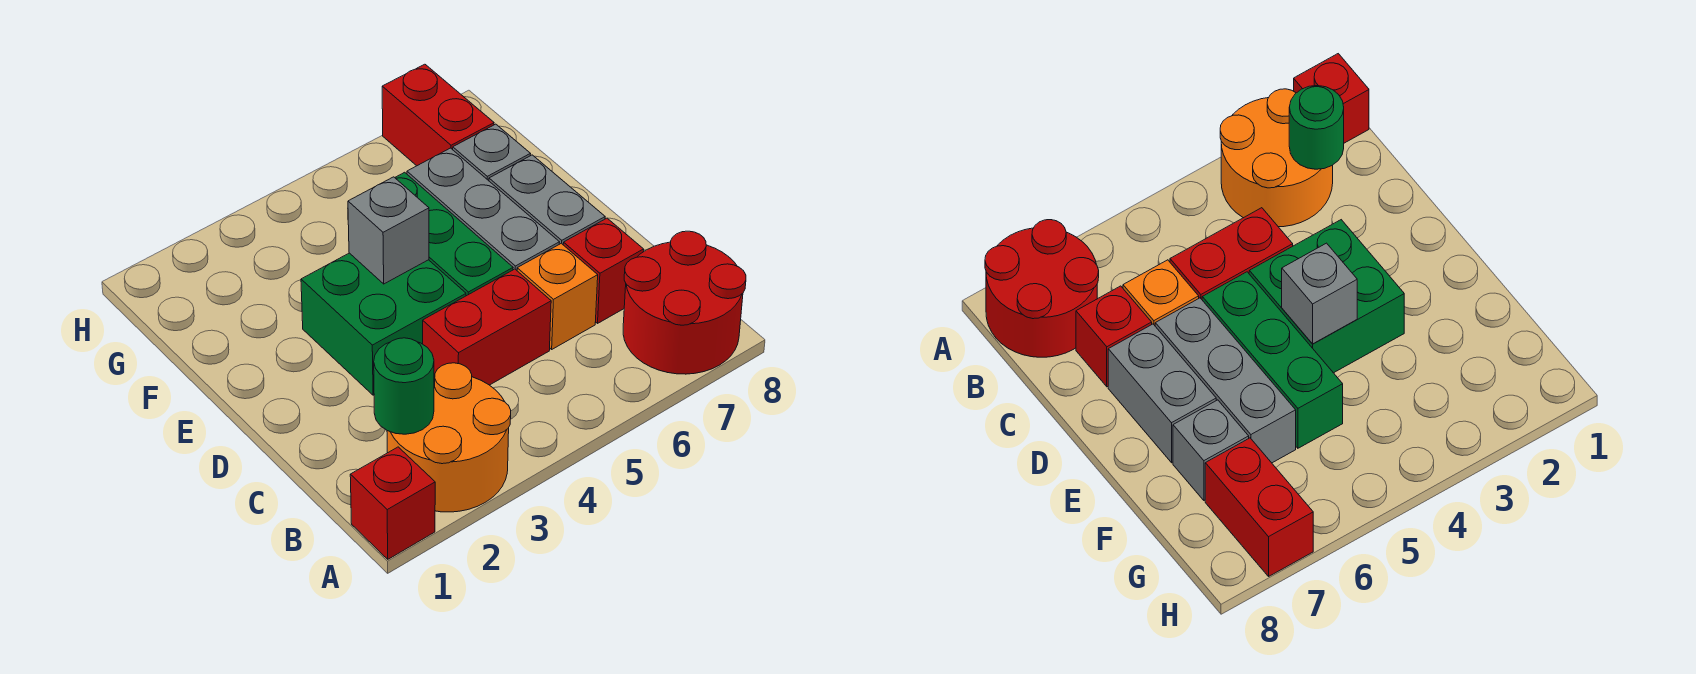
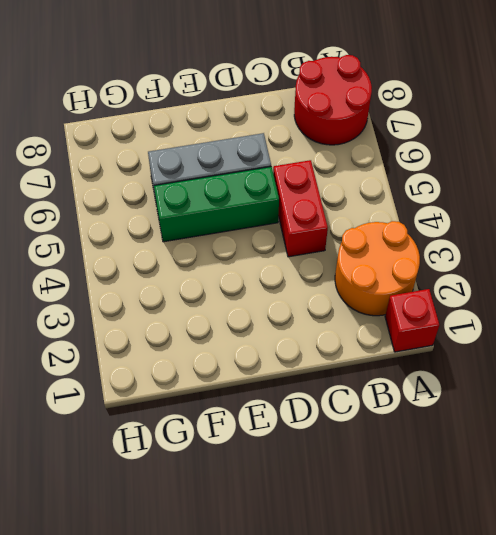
none -> orange 1x1 brick [517,243,598,349]
none -> red 1x1 brick [563,218,644,323]
none -> green 2x2 brick [301,253,466,395]

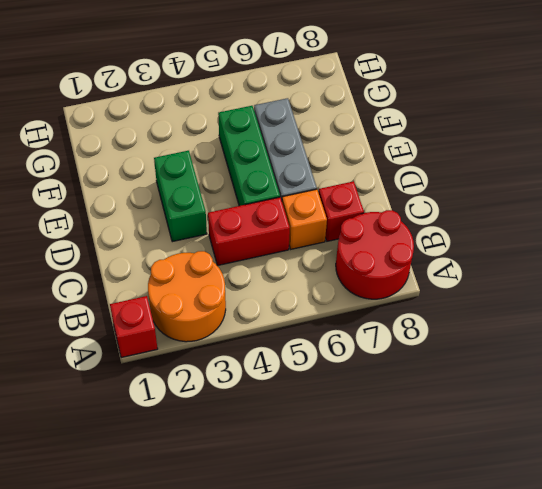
green 1x2 brick [154,151,207,242] -> green 2x2 brick [301,253,466,395]
none -> grey 1x2 brick [489,155,605,244]
none -> grey 1x1 brick [453,124,530,181]
none -> red 1x2 brick [382,64,494,166]

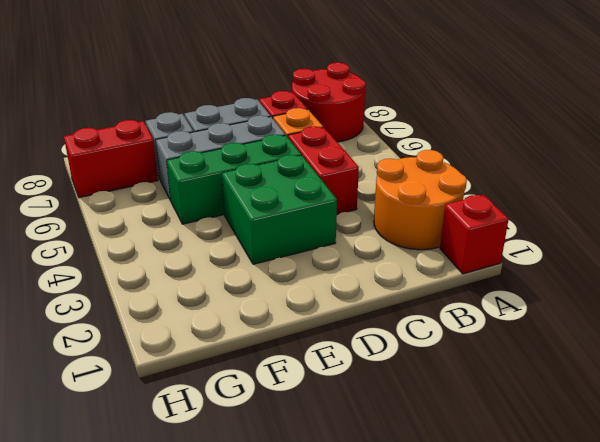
none -> green 1x1 round brick [374,338,434,434]
none -> grey 1x1 brick [348,177,429,284]

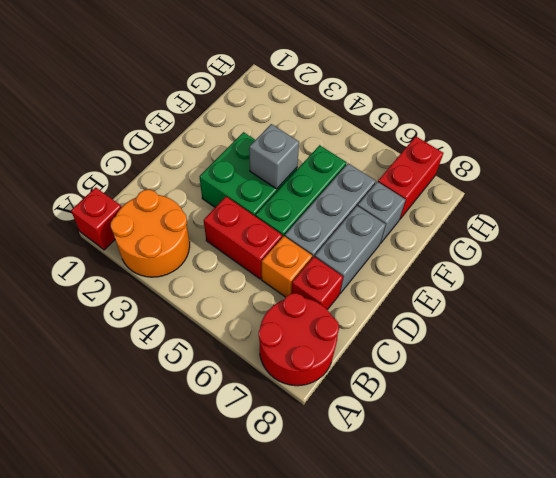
none -> green 1x1 round brick [374,338,434,434]

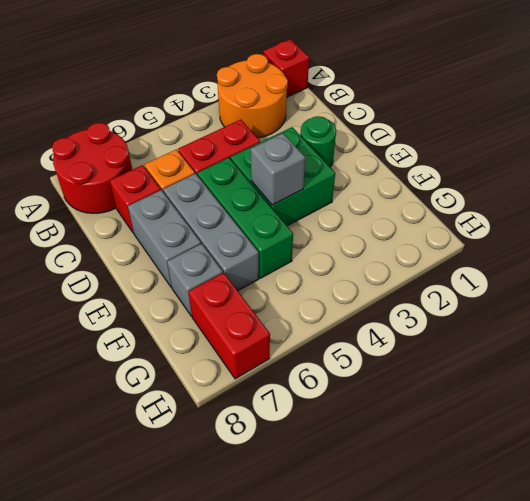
green 1x1 round brick [300,116,336,167] -> green 1x1 round brick moved to [374,338,434,434]

